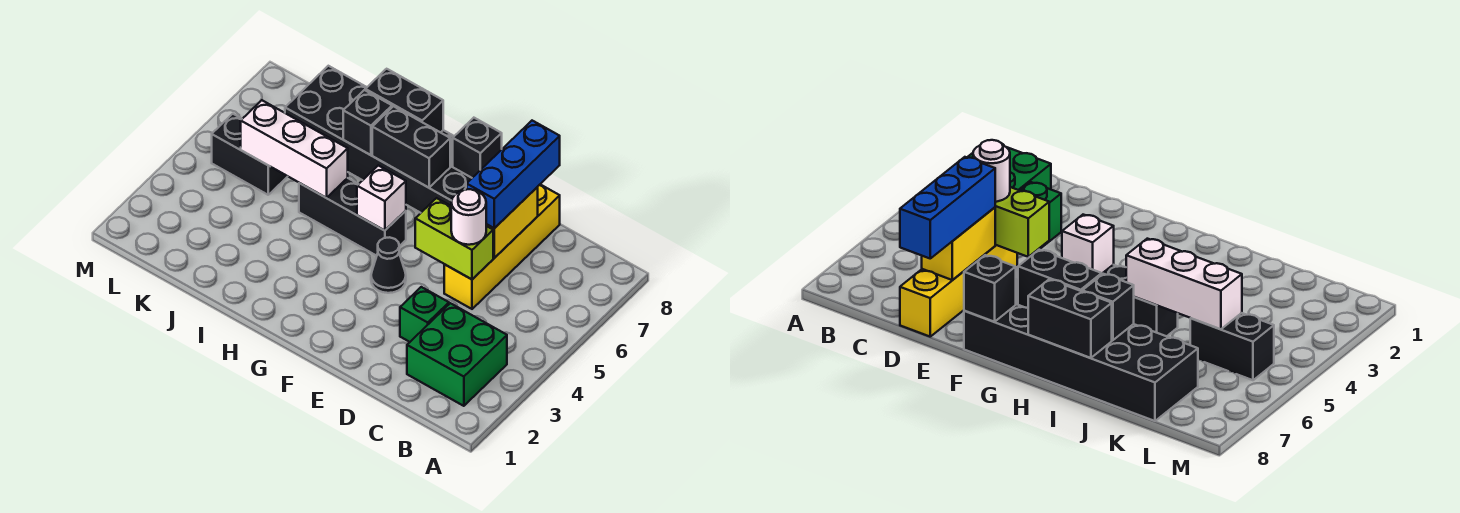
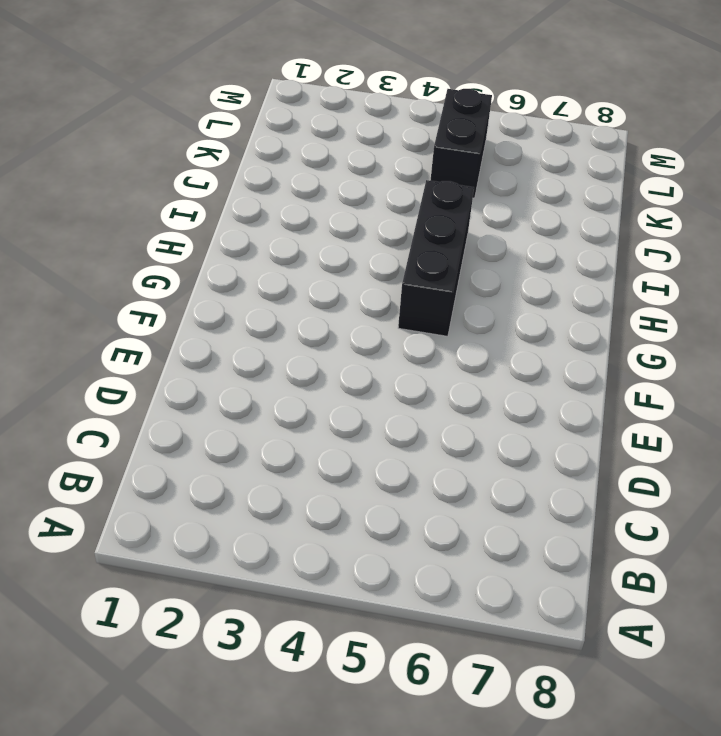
none -> green 2x2 brick [407,303,507,406]
none -> green 1x1 brick [400,287,449,342]
none -> yellow 1x4 brick [444,184,560,309]

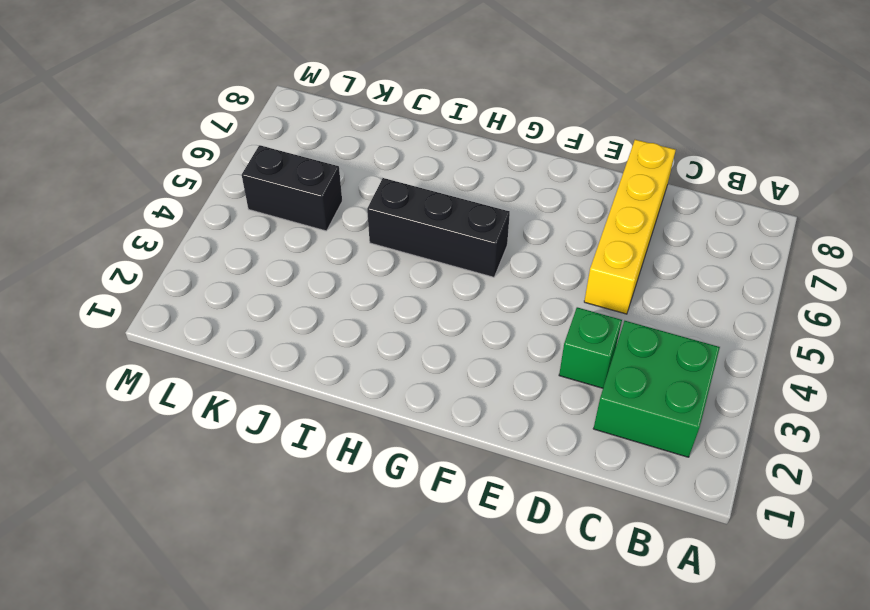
none -> black 1x1 cone [371,237,406,293]
none -> black 2x6 brick [285,66,472,213]
none -> lime 1x2 brick [415,198,493,279]

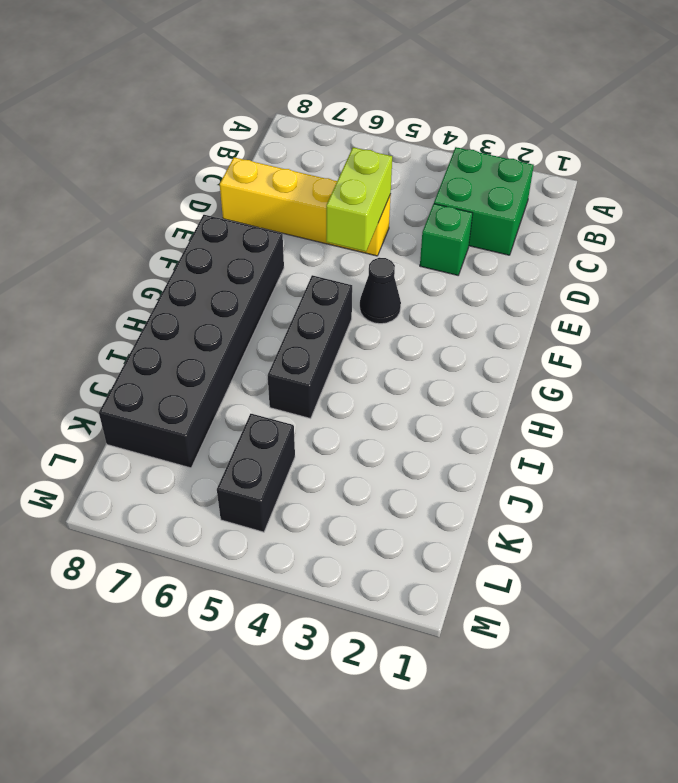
none -> yellow 1x2 brick [486,187,538,258]
none -> black 1x1 brick [453,118,502,178]
none -> white 1x1 brick [357,165,406,231]

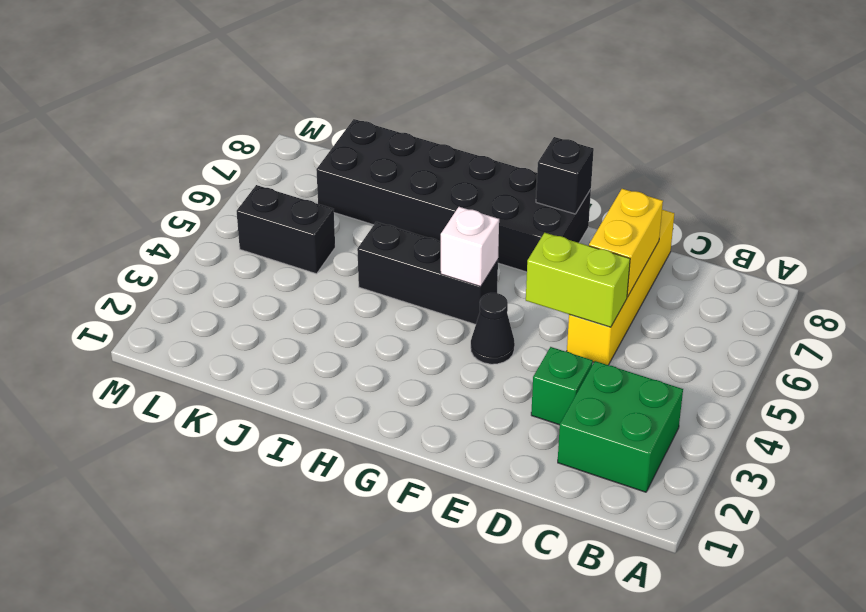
none -> black 1x2 brick [372,106,450,188]
none -> black 1x2 brick [365,69,443,133]
none -> white 1x3 brick [241,100,348,198]

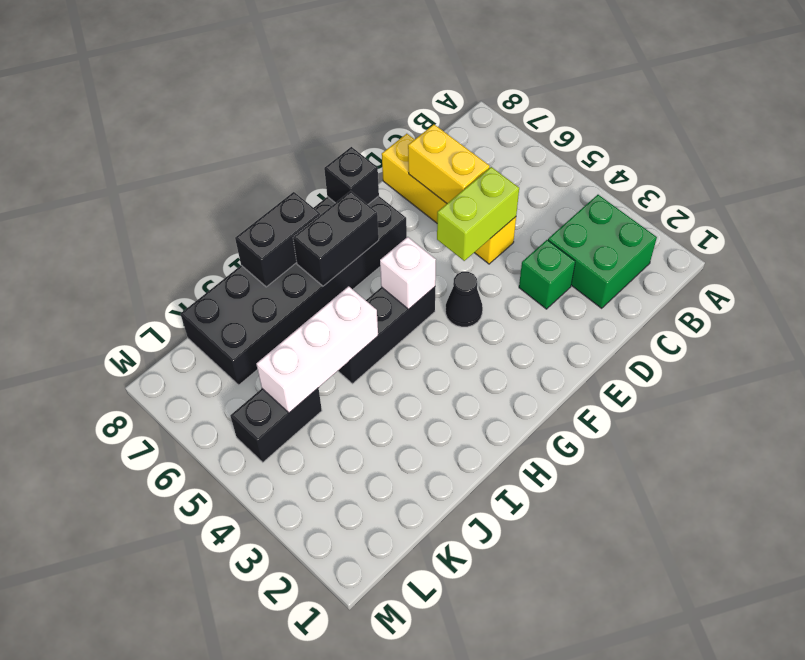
none -> black 1x1 brick [343,90,392,155]
none -> white 1x1 round brick [451,189,486,245]
none -> blue 1x3 brick [467,121,560,228]

